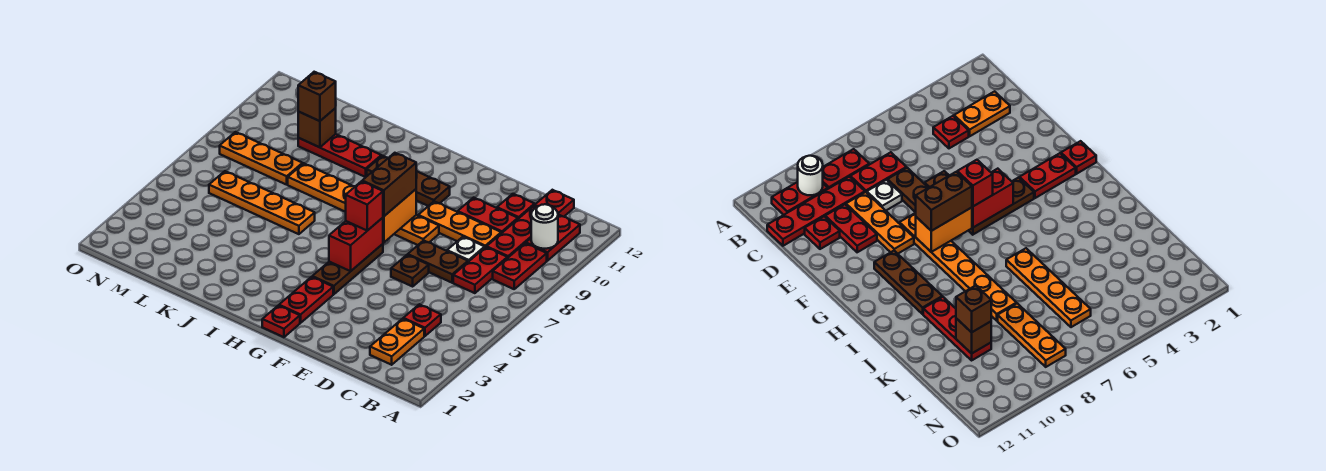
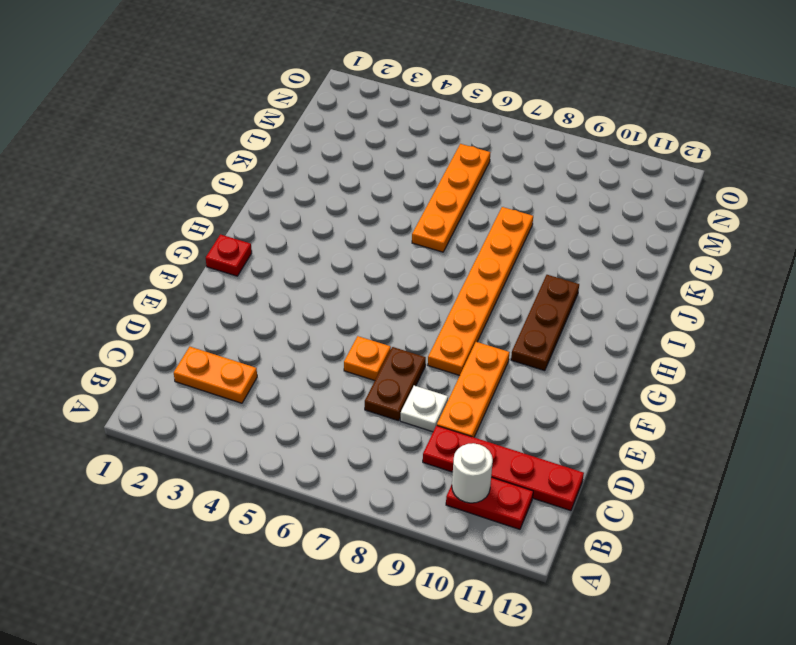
orange 1x1 plate [344,336,391,381] -> brown 1x1 plate [391,255,429,286]
none -> red 1x2 plate [493,243,547,289]
none -> red 1x1 plate [403,304,441,336]
none -> red 1x2 plate [453,247,507,293]

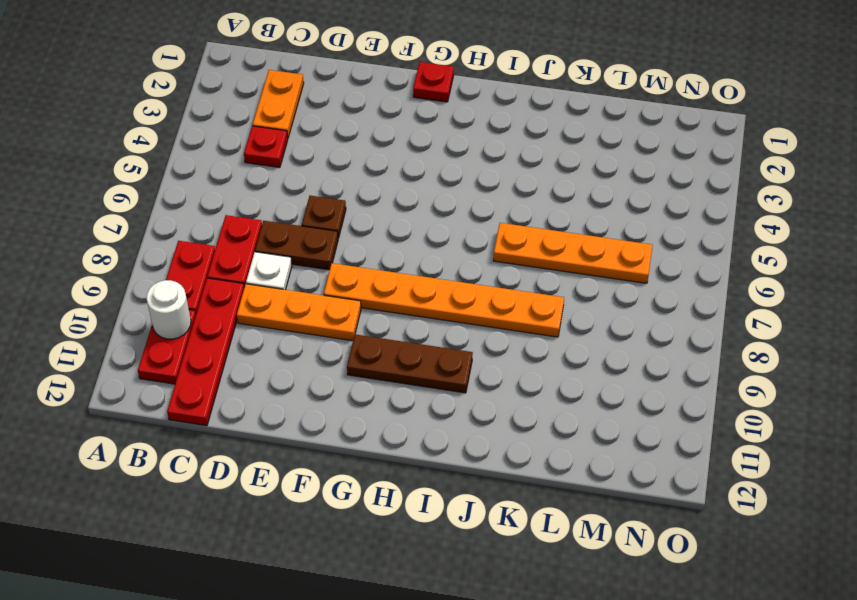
none -> red 1x2 plate [458,198,518,233]
none -> red 1x1 plate [497,194,535,219]
none -> red 1x2 plate [279,277,333,323]

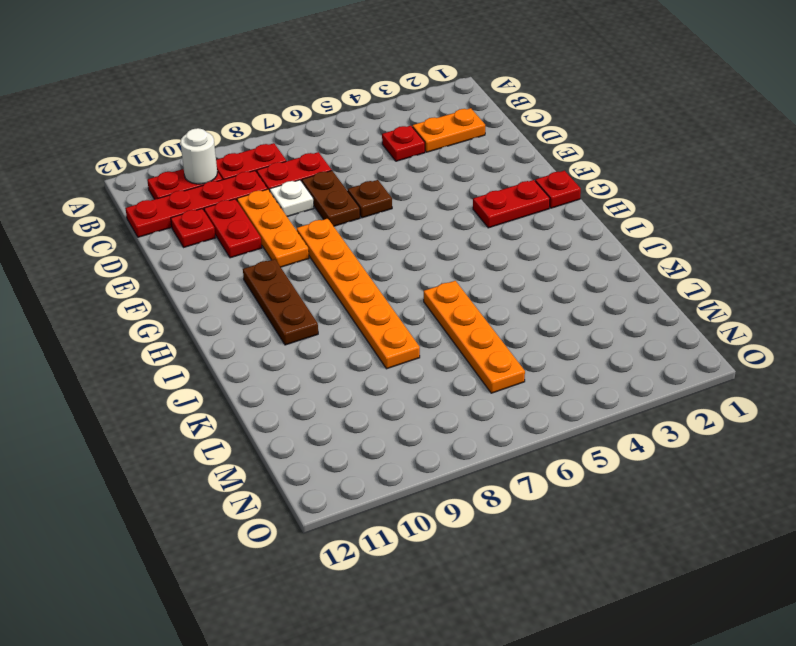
none -> brown 1x3 plate [312,244,383,294]
none -> red 1x3 plate [298,134,381,177]
none -> orange 1x3 plate [220,132,303,185]

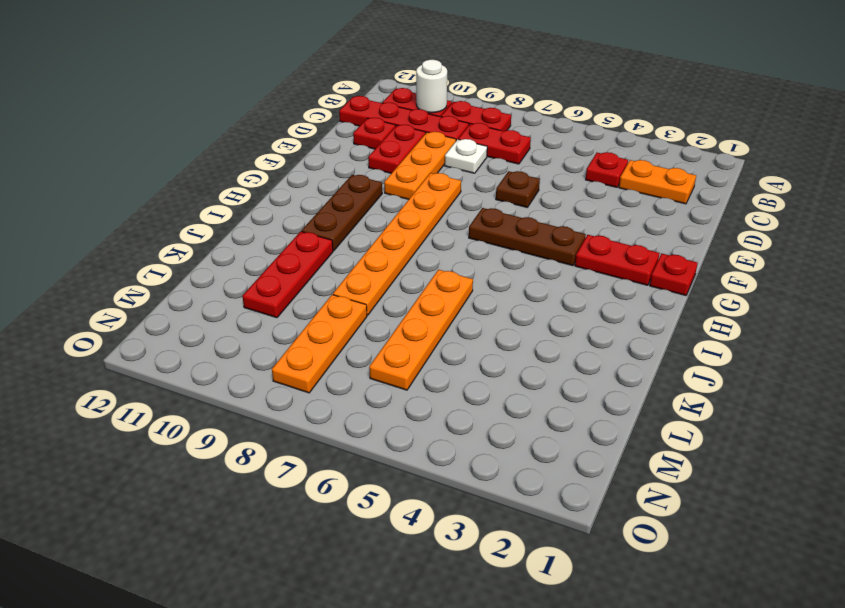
none -> brown 1x2 plate [408,240,468,283]
none -> red 1x2 brick [329,218,383,271]
none -> orange 1x2 brick [383,189,416,243]

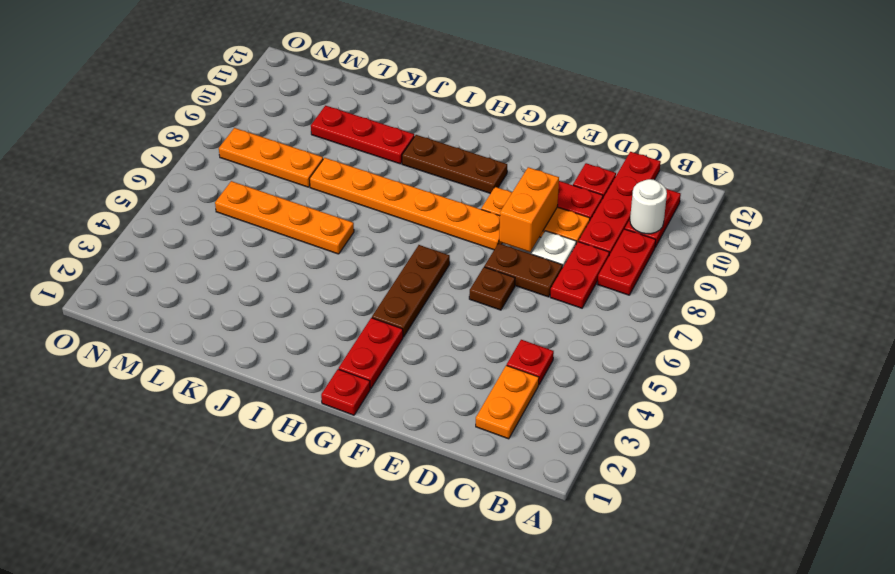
orange 1x2 brick [499,167,559,252] -> orange 1x2 brick moved to [383,189,416,243]
none -> red 1x2 brick [329,218,383,271]
none -> brown 1x1 brick [298,108,336,147]
none -> red 1x1 brick [346,181,383,231]

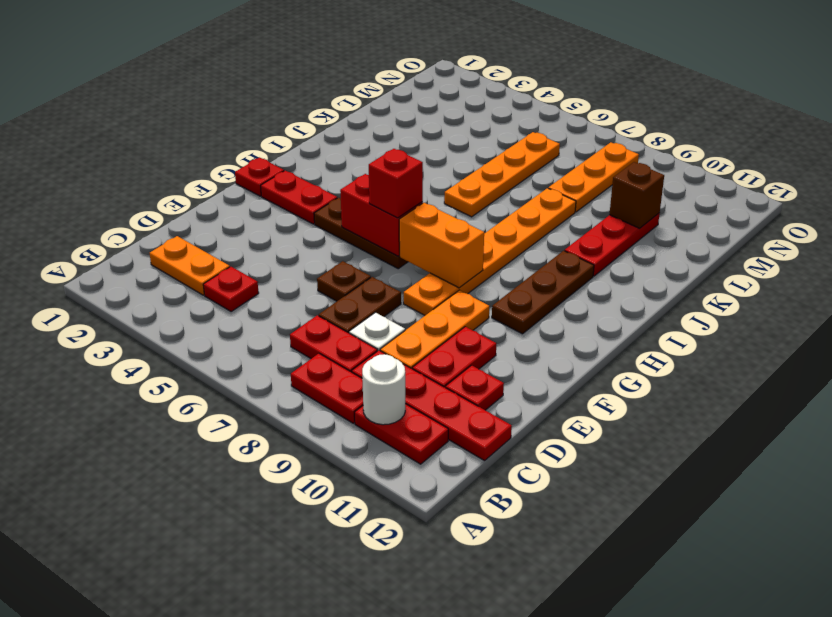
none -> brown 1x2 brick [362,153,416,216]
none -> brown 1x1 brick [298,72,336,121]

